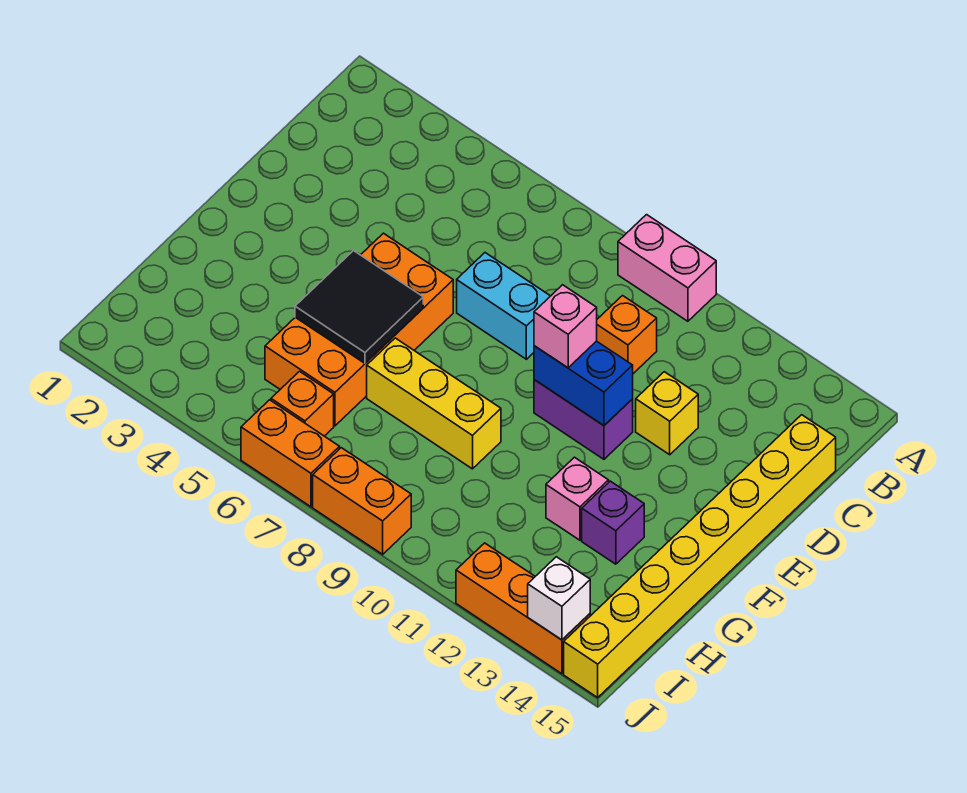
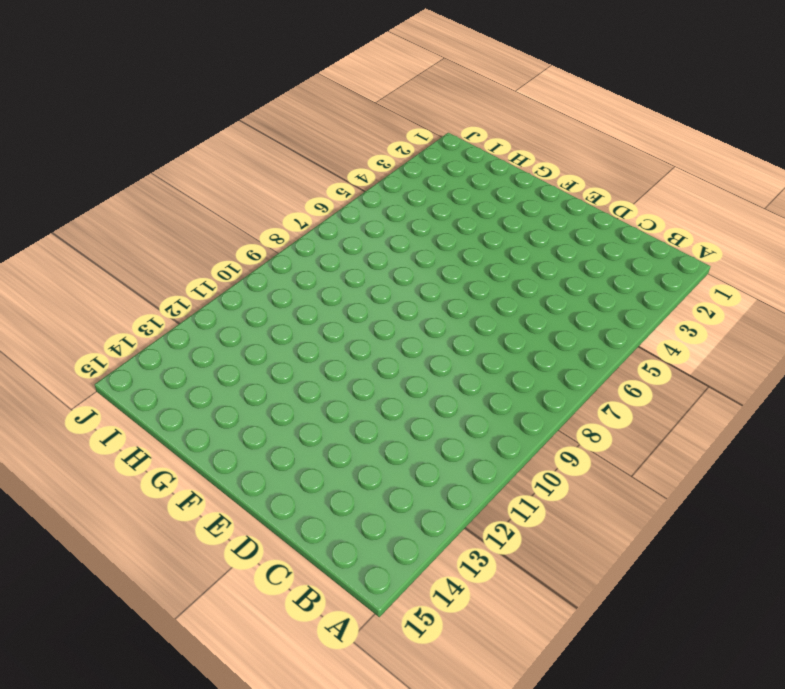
none -> pink 1x2 brick [618,215,716,321]
none -> orange 1x1 brick [597,296,657,374]
none -> yellow 1x8 brick [564,415,836,697]

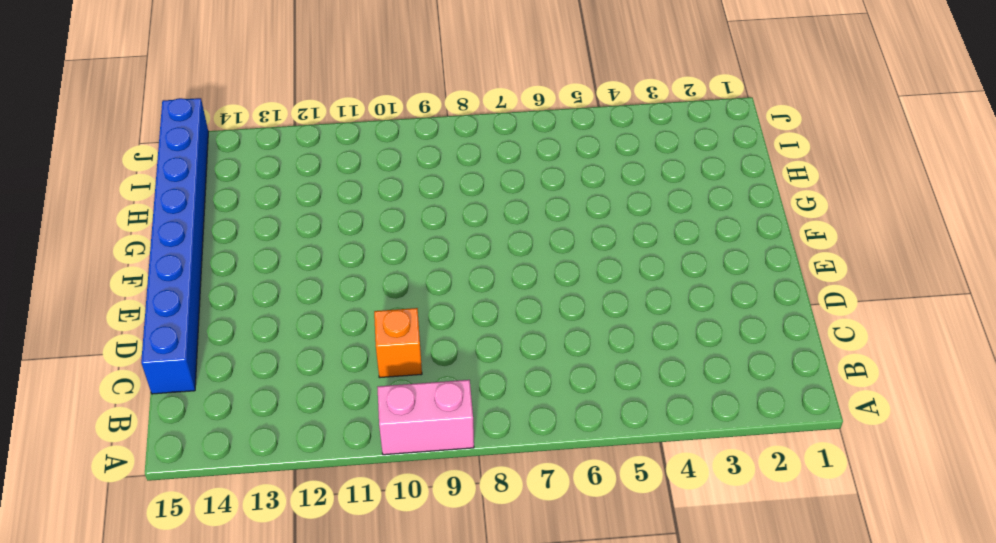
blue 1x8 brick [141,98,208,394] -> yellow 1x8 brick [564,415,836,697]
none -> cyan 1x2 brick [457,253,550,359]
none -> yellow 1x1 brick [636,372,698,455]
none -> orange 2x4 brick [265,233,453,426]

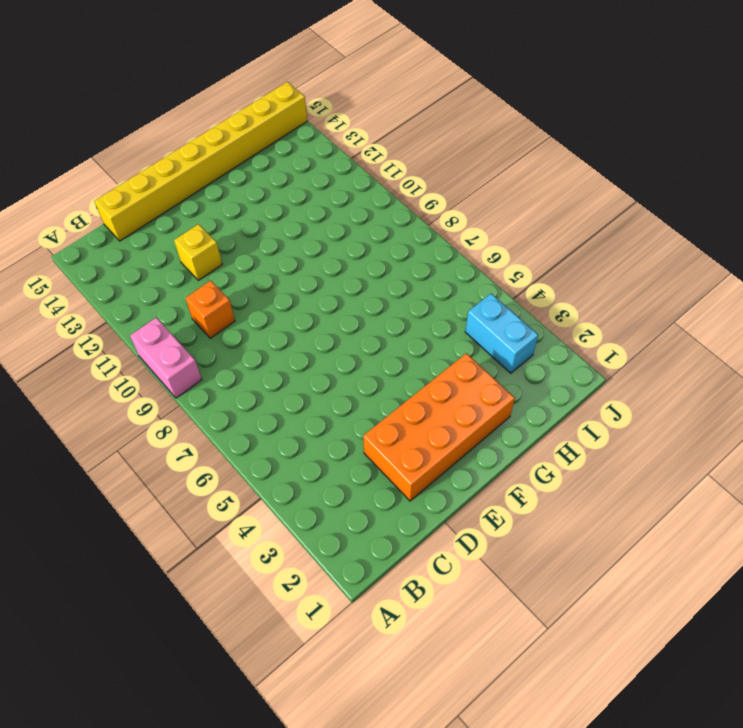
orange 2x4 brick [363,353,515,501] -> orange 2x4 brick moved to [265,233,453,426]
cyan 1x2 brick [465,294,538,373] -> cyan 1x2 brick moved to [457,253,550,359]
none -> purple 1x2 brick [534,380,633,459]
none -> yellow 1x3 brick [367,338,501,469]
none -> pink 1x1 brick [546,457,609,540]

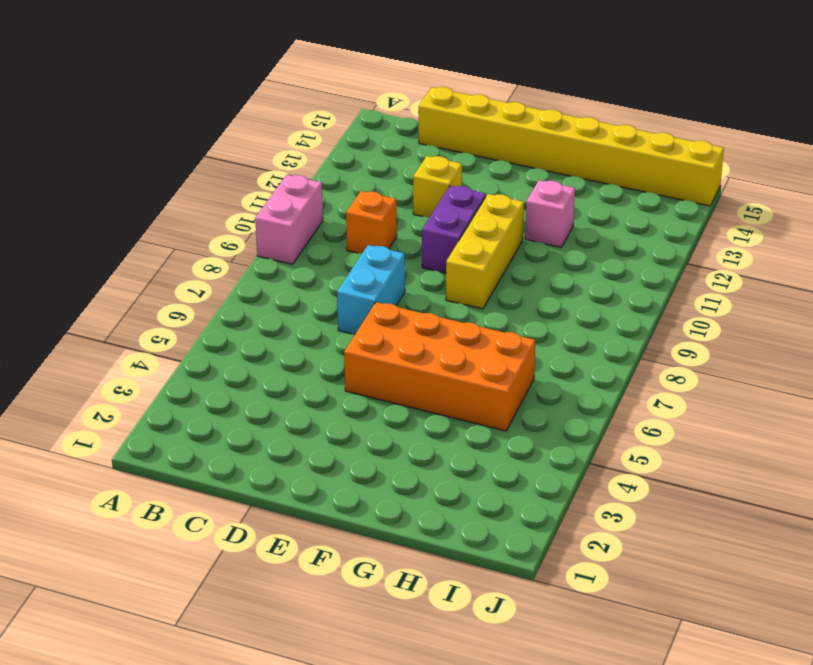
yellow 1x3 brick [446,194,524,309] -> yellow 1x3 brick moved to [367,338,501,469]
none -> purple 1x1 brick [582,481,644,564]
none -> orange 1x1 brick [271,371,334,436]
none -> orange 1x2 brick [241,400,340,507]

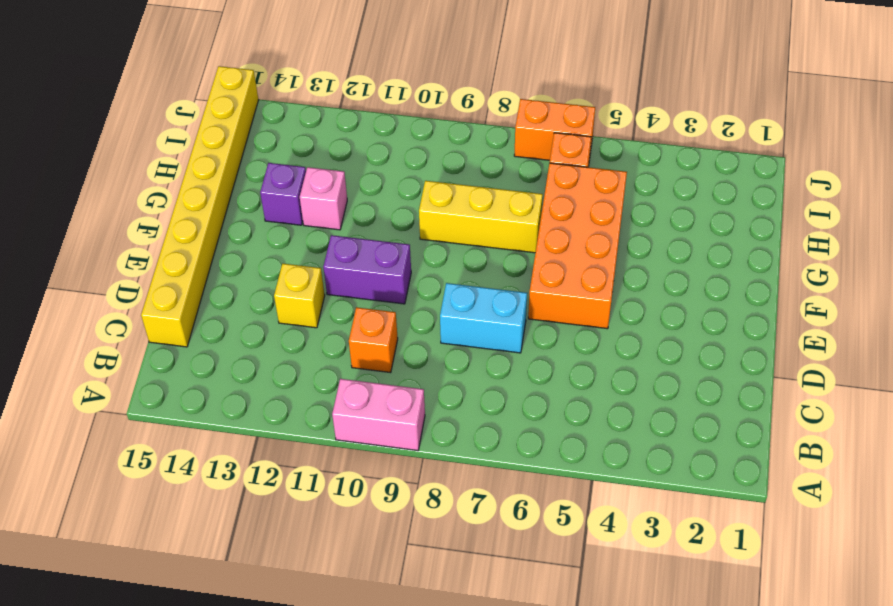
none -> orange 1x2 brick [313,448,411,554]
none -> orange 1x3 brick [456,543,590,674]
none -> blue 1x2 brick [534,341,633,426]

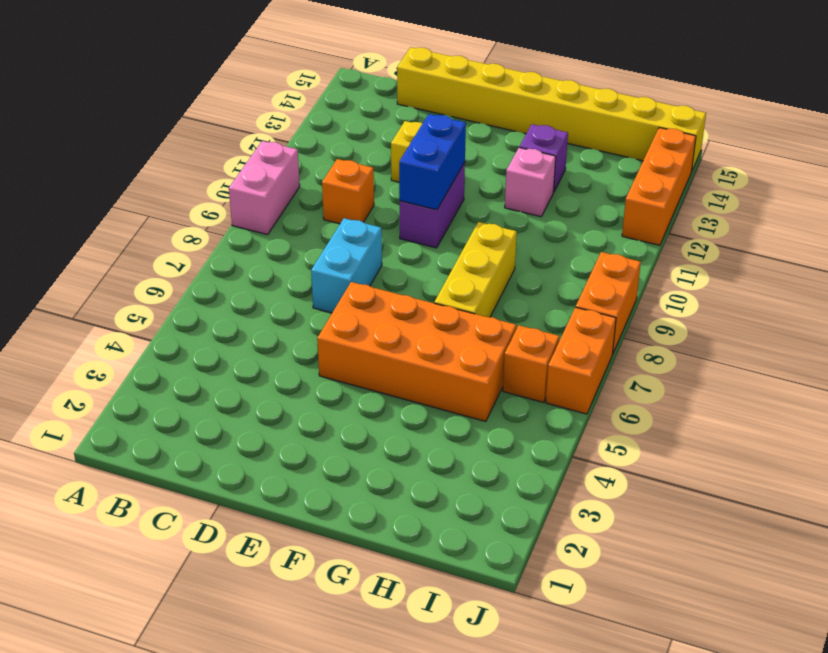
none -> black 2x2 tile [295,251,423,363]
none -> white 1x1 brick [528,557,590,640]
none -> pink 1x1 brick [534,285,597,368]

